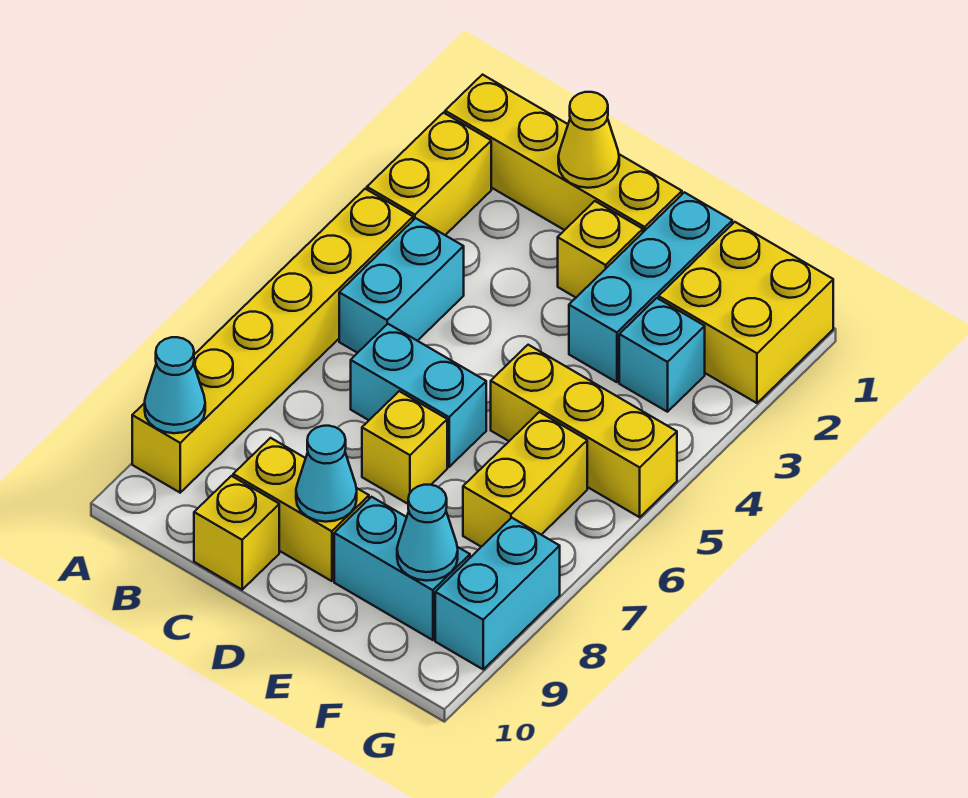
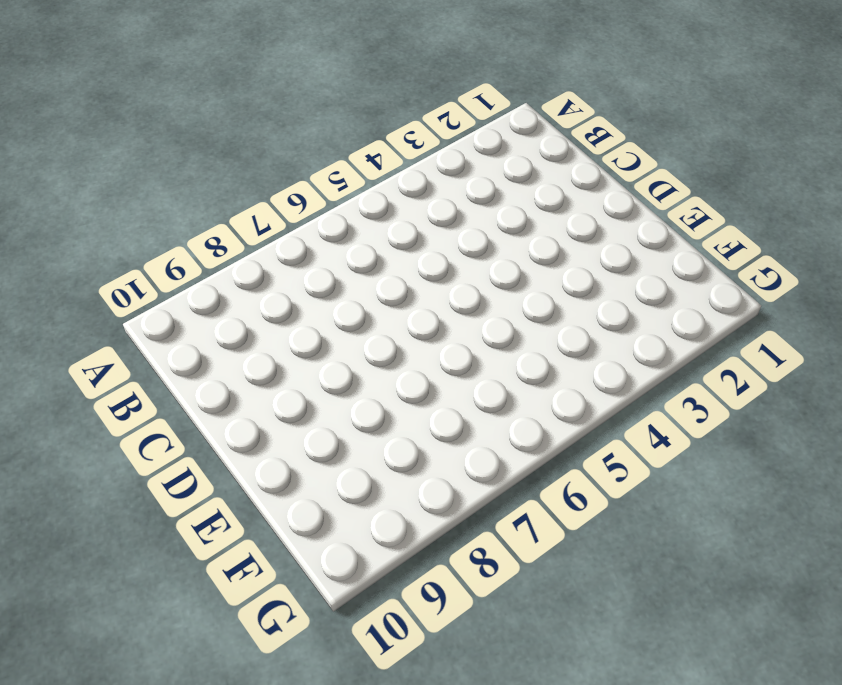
none -> yellow 1x4 brick [445,75,682,232]
none -> yellow 1x2 brick [367,113,491,235]
none -> yellow 1x6 brick [132,189,413,493]

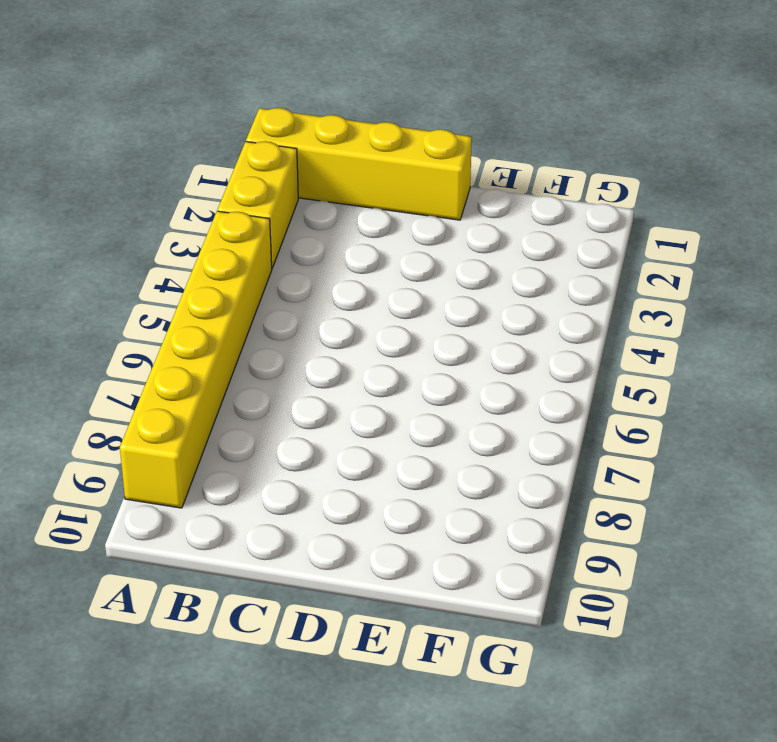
none -> cyan 1x2 brick [339,218,464,353]
none -> cyan 1x2 brick [351,324,486,467]
none -> yellow 1x2 brick [233,438,369,581]

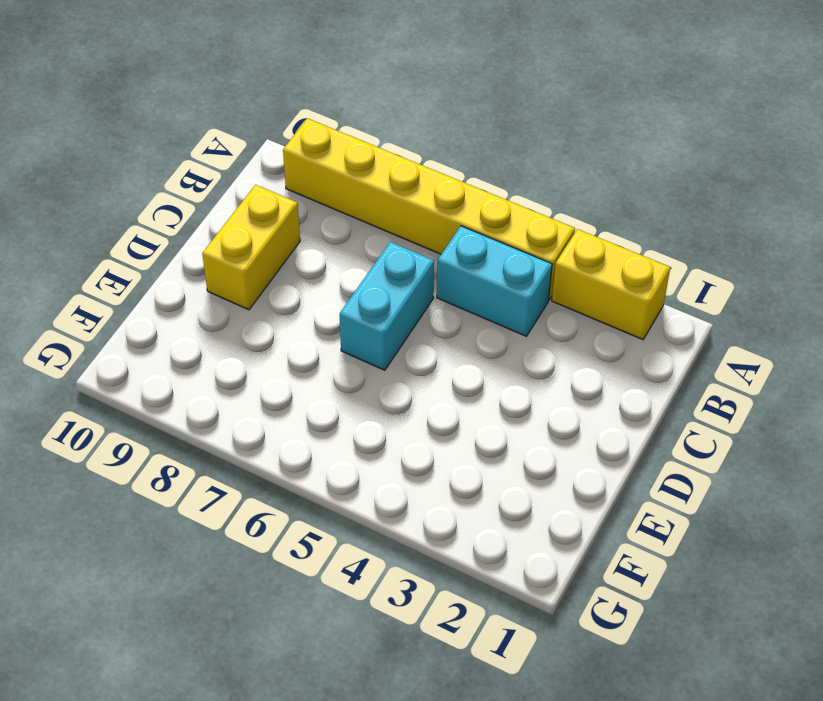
none -> yellow 1x4 brick [445,75,682,232]
none -> yellow 1x1 brick [194,476,279,590]
none -> yellow 1x1 brick [558,201,643,297]

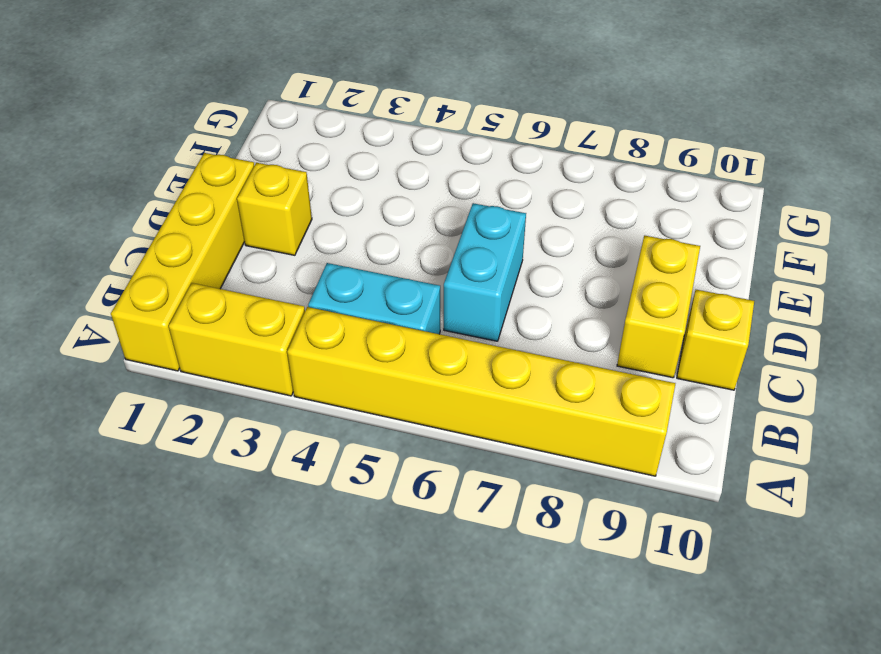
none -> yellow 1x1 brick [362,391,447,504]
none -> cyan 1x3 brick [569,192,732,382]
none -> yellow 1x3 brick [491,345,677,517]

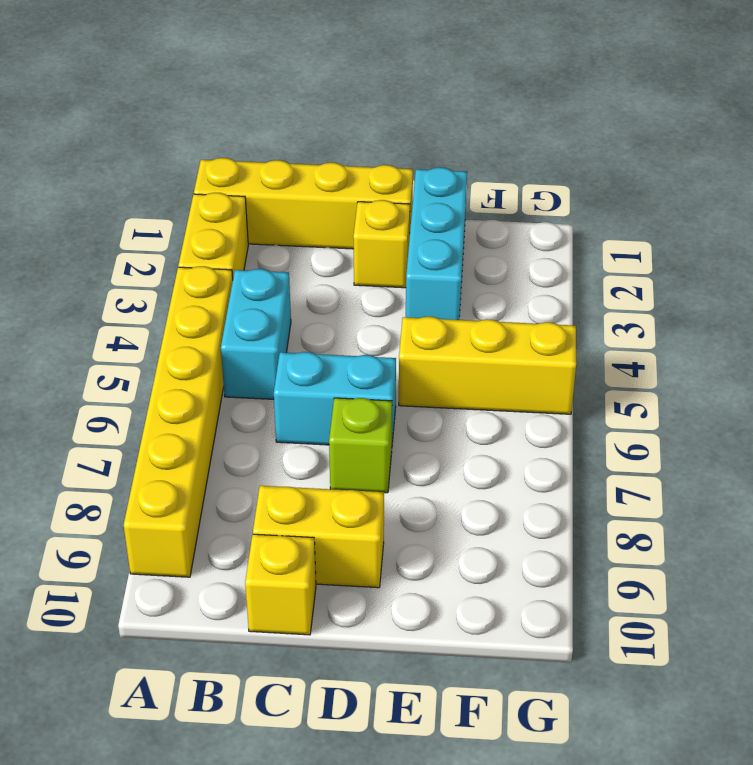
lime 1x1 brick [329,398,392,493] -> yellow 1x1 brick [362,391,447,504]
none -> cyan 1x2 brick [334,497,470,640]
none -> yellow 2x2 brick [659,222,833,403]
none -> cyan 1x1 brick [619,298,705,412]

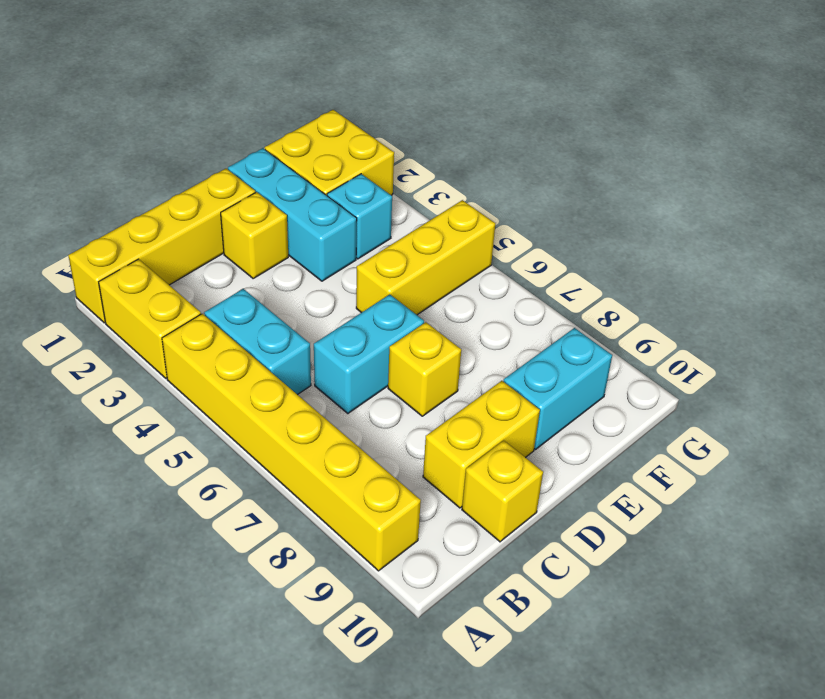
none -> yellow 1x2 brick [463,412,587,547]
none -> cyan 1x2 brick [435,518,560,669]
none -> cyan 1x1 cone [145,337,205,433]

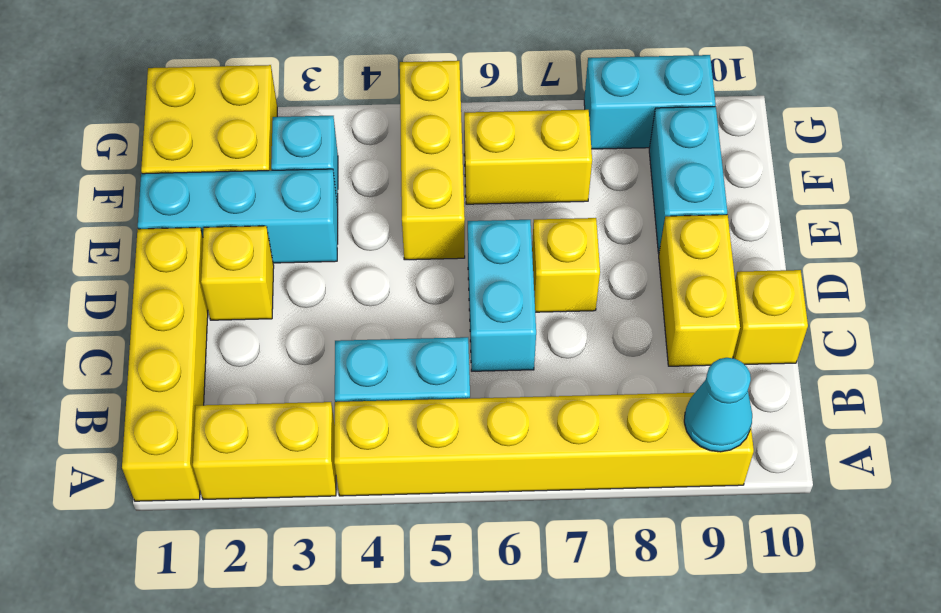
none -> yellow 1x1 cone [558,92,619,188]
none -> cyan 1x1 cone [296,426,357,522]
none -> cyan 1x1 cone [397,485,458,581]

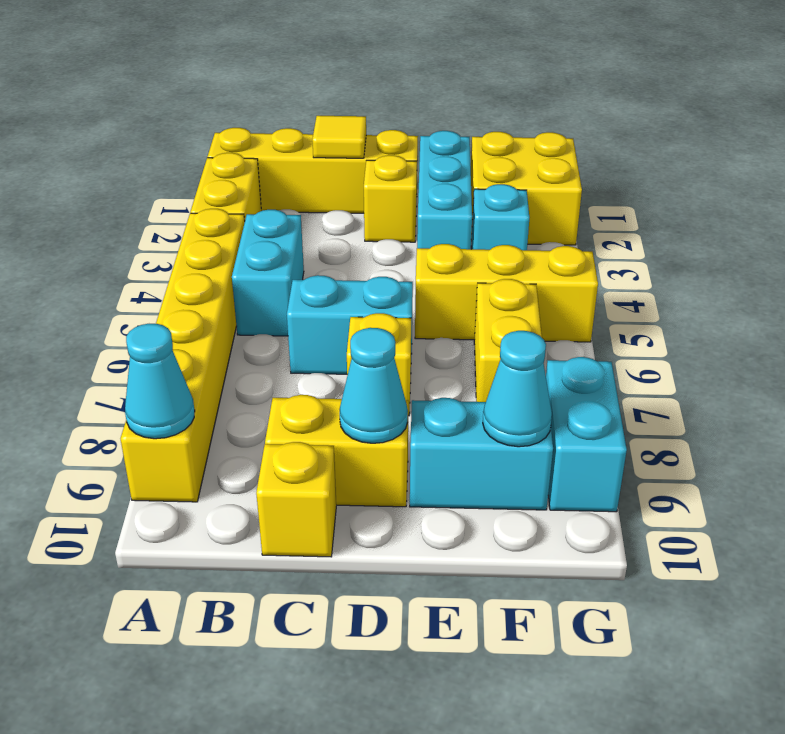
yellow 1x1 tile [312,116,366,158] -> yellow 1x1 cone [558,92,619,188]

